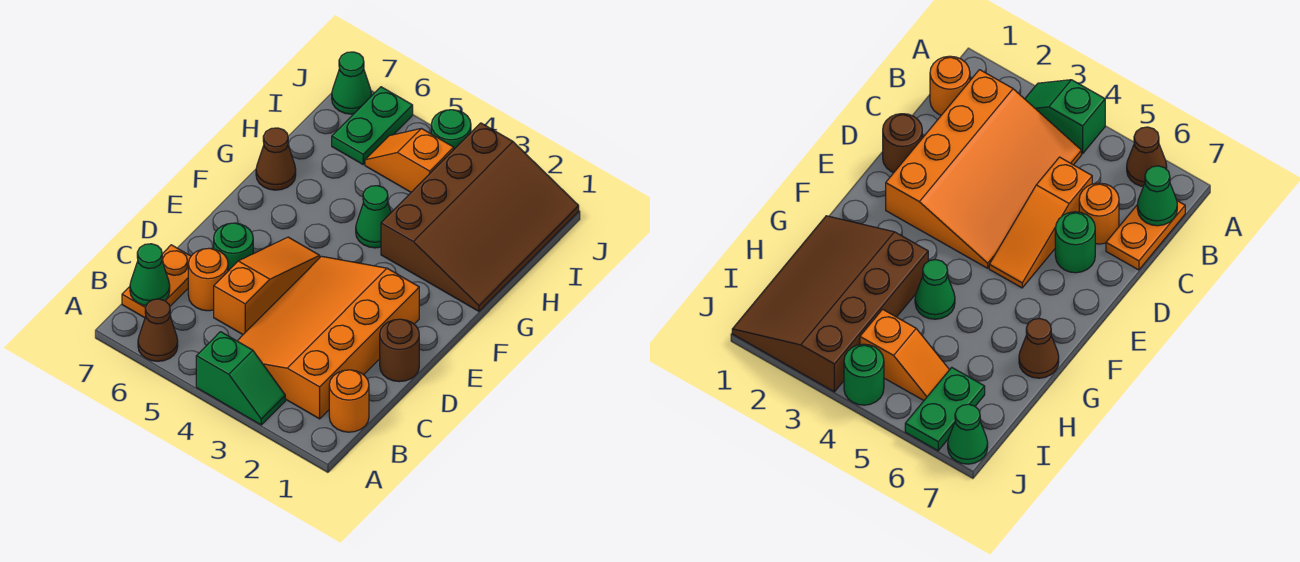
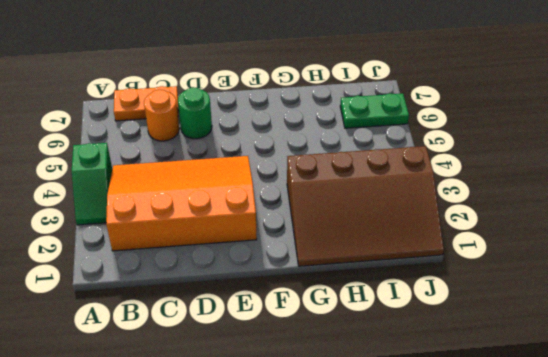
none -> brown 1x1 cone [138,299,178,361]
none -> orange 1x1 round brick [329,370,369,432]
none -> orange 1x3 slope [214,237,320,334]

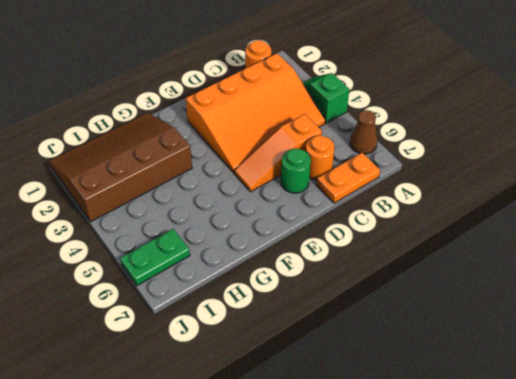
none -> brown 1x1 round brick [380,319,419,382]
none -> green 1x1 cone [356,186,391,248]
none -> brown 1x1 cone [256,128,296,190]

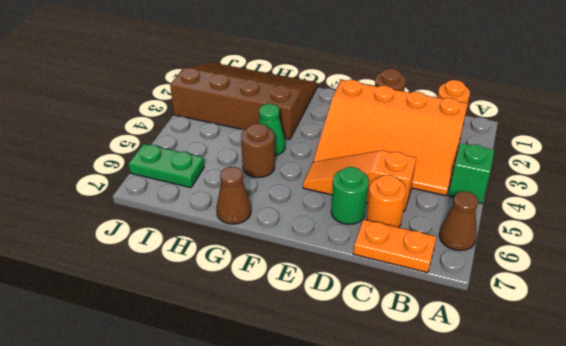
brown 1x1 round brick [241,123,275,178] -> none
none -> orange 1x2 slope [365,128,454,192]
none -> green 1x1 round brick [431,110,471,149]
none -> green 1x1 cone [332,52,371,114]

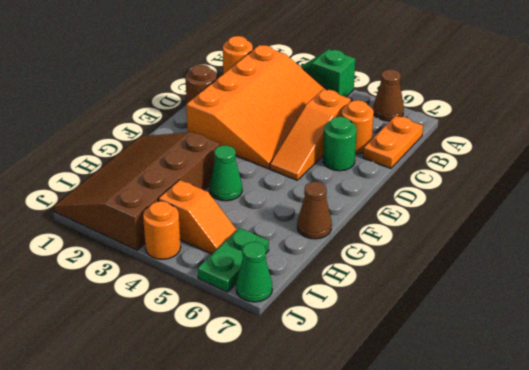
orange 1x1 round brick [143,201,181,259] -> green 1x1 round brick [431,110,471,149]
none -> green 1x1 cone [130,244,170,306]

